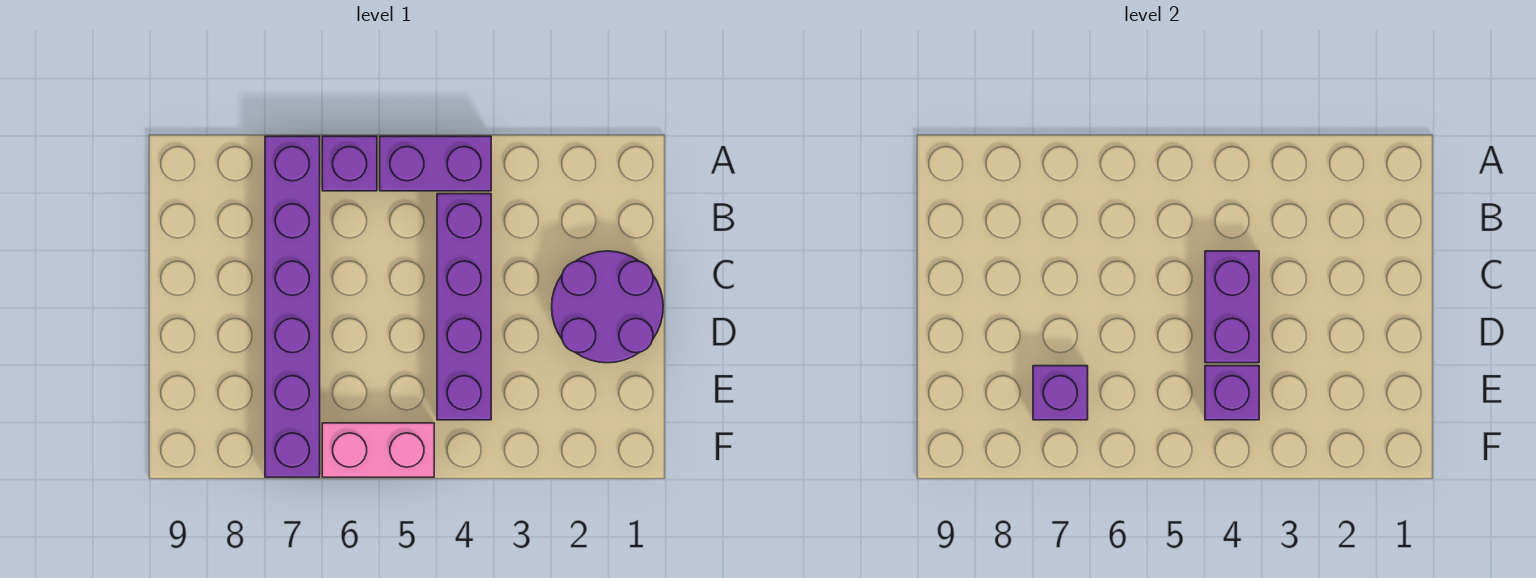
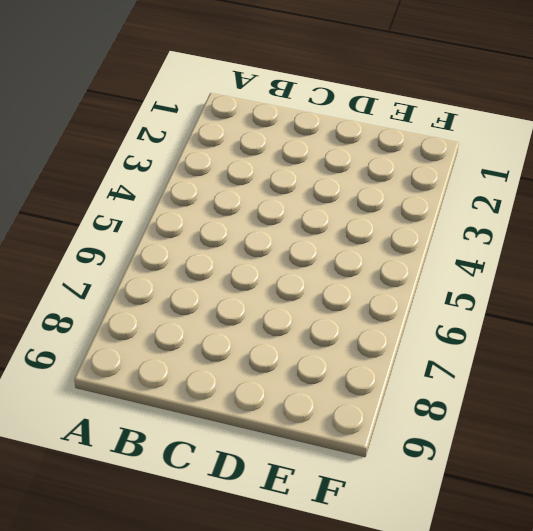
none -> purple 1x2 brick [380,136,491,191]
none -> purple 1x1 brick [322,136,377,191]

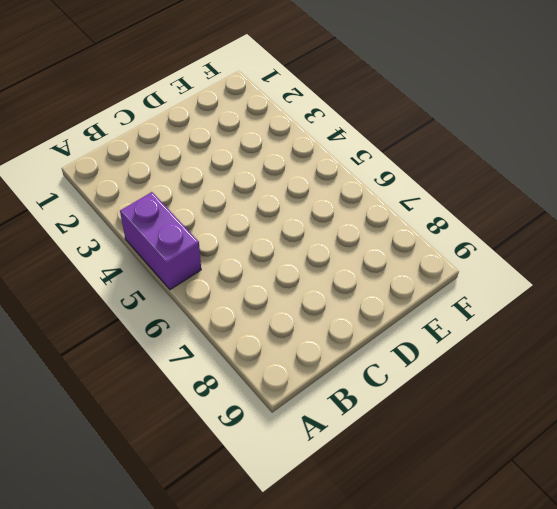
none -> purple 1x1 brick [322,136,377,191]
none -> purple 1x6 brick [265,136,320,477]

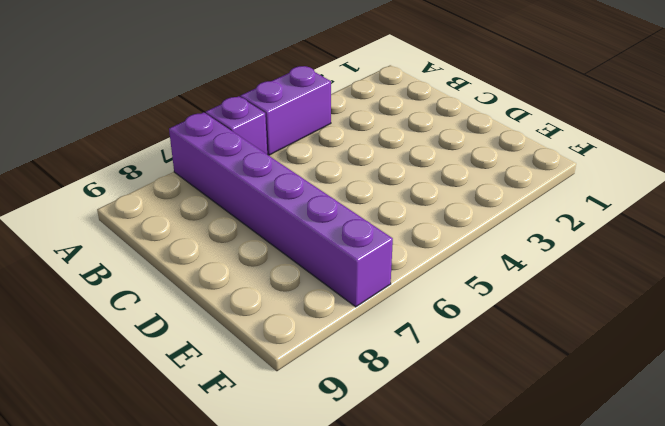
none -> purple 1x4 brick [437,194,491,420]
none -> purple 2x2 round brick [552,251,663,363]

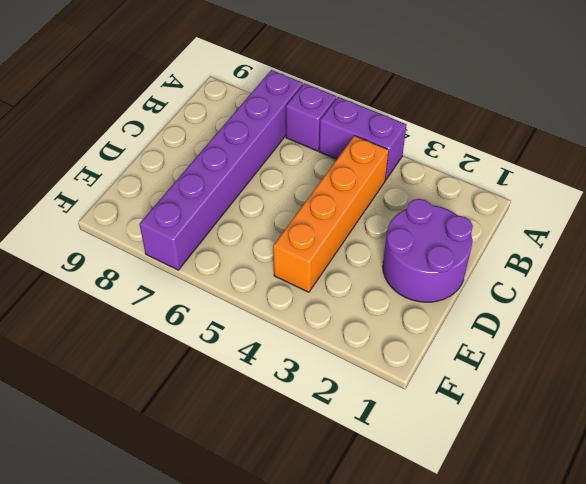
orange 1x4 brick [273,136,389,292] -> purple 1x4 brick [437,194,491,420]
none -> pink 1x2 brick [322,423,434,477]
none -> purple 1x2 brick [1205,251,1259,363]

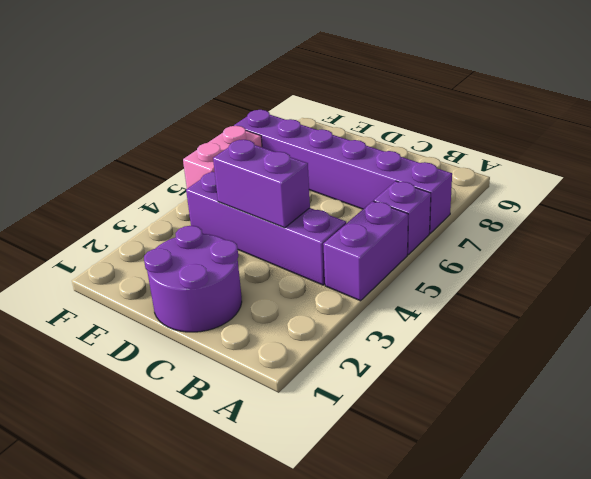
none -> purple 1x1 brick [1205,366,1259,420]
none -> purple 1x1 brick [1033,366,1088,420]

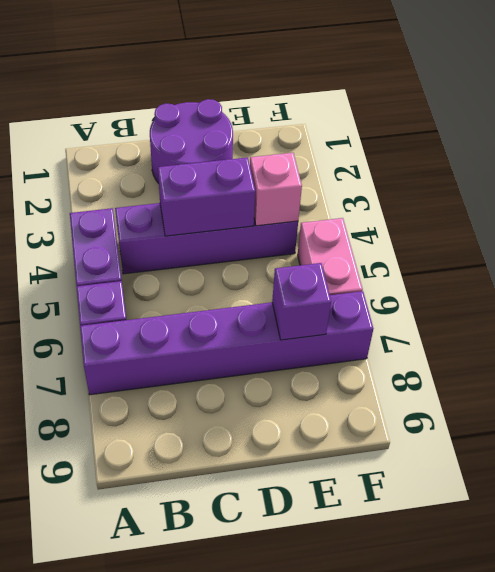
pink 1x1 brick [250,153,302,226] -> purple 1x1 brick [1205,366,1259,420]

